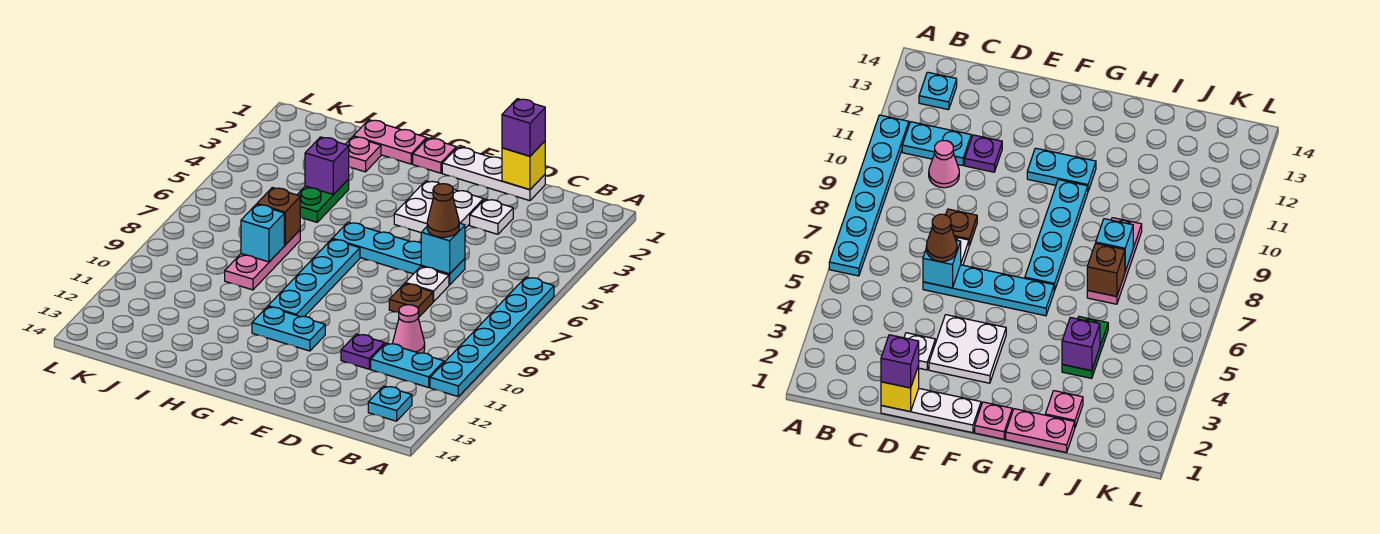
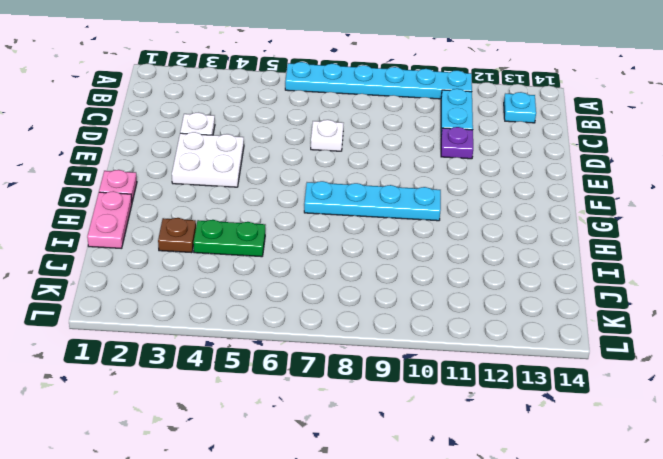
brown 1x1 plate [158,218,196,253] -> brown 1x1 plate moved to [389,283,433,318]
none -> pink 1x1 cone [393,305,425,353]
none -> white 1x3 plate [442,147,545,201]
none -> cyan 1x4 plate [332,222,465,285]

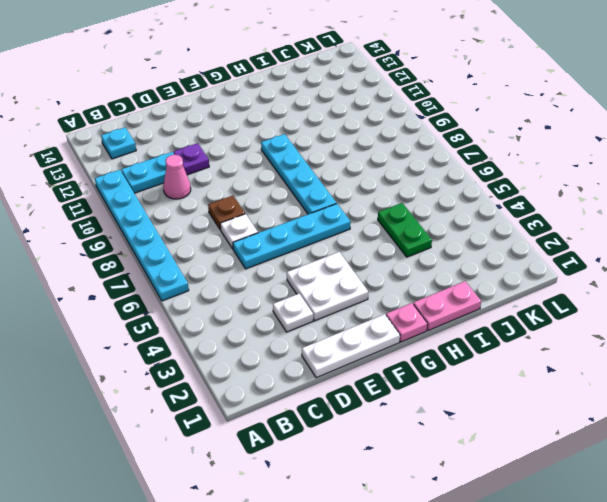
none -> cyan 1x2 plate [252,307,325,351]
none -> pink 1x1 plate [345,137,381,172]
none -> pink 1x3 plate [225,230,300,290]

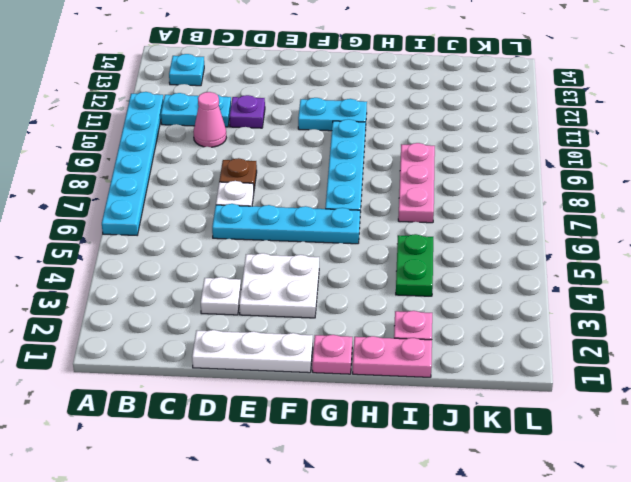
none -> yellow 1x1 brick [502,141,545,190]
none -> cyan 1x1 brick [421,223,465,274]
none -> purple 1x1 brick [305,137,349,195]

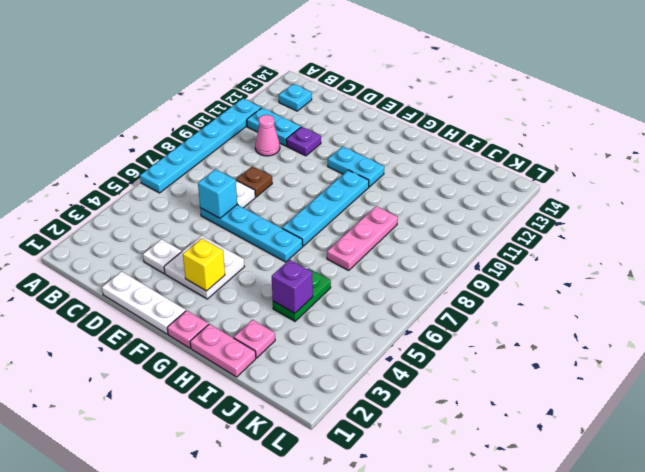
yellow 1x1 brick [183,238,225,291] -> yellow 1x1 brick moved to [502,141,545,190]
none -> brown 1x1 brick [257,188,300,245]
none -> cyan 1x1 brick [241,204,284,262]
none -> purple 1x1 brick [502,99,545,156]

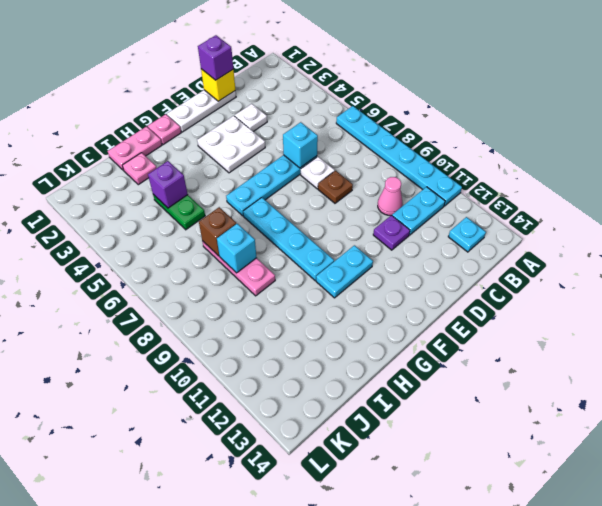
none -> brown 1x1 cone [427,184,459,237]

